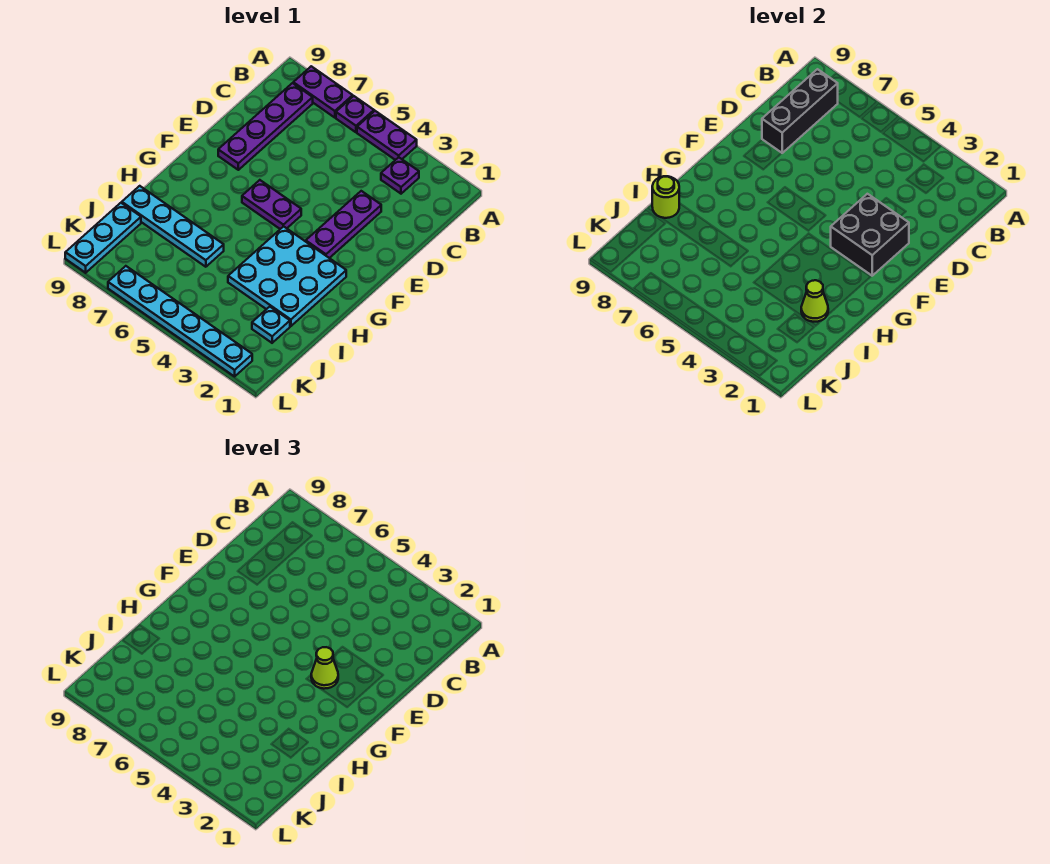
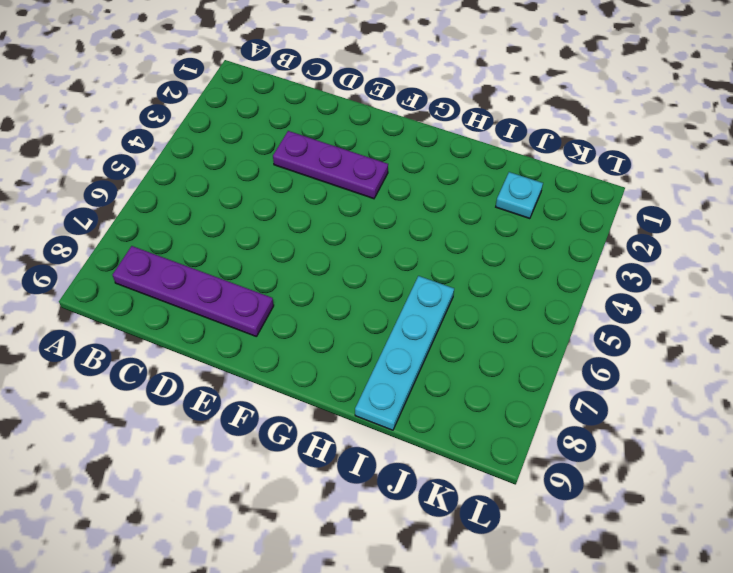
none -> purple 1x2 plate [357,111,417,160]
none -> purple 1x1 plate [336,96,374,132]
none -> purple 1x2 plate [293,66,353,118]

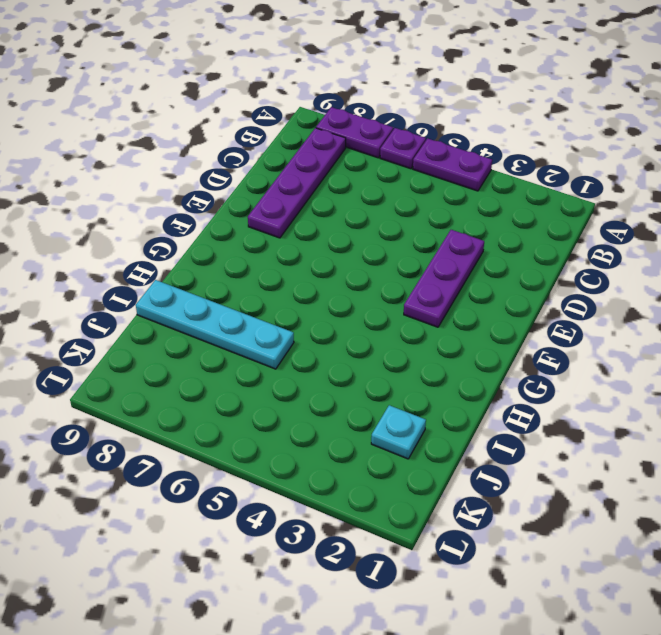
none -> purple 1x1 plate [381,157,419,194]
none -> purple 1x2 plate [242,180,301,229]
none -> cyan 3x3 plate [228,226,346,326]

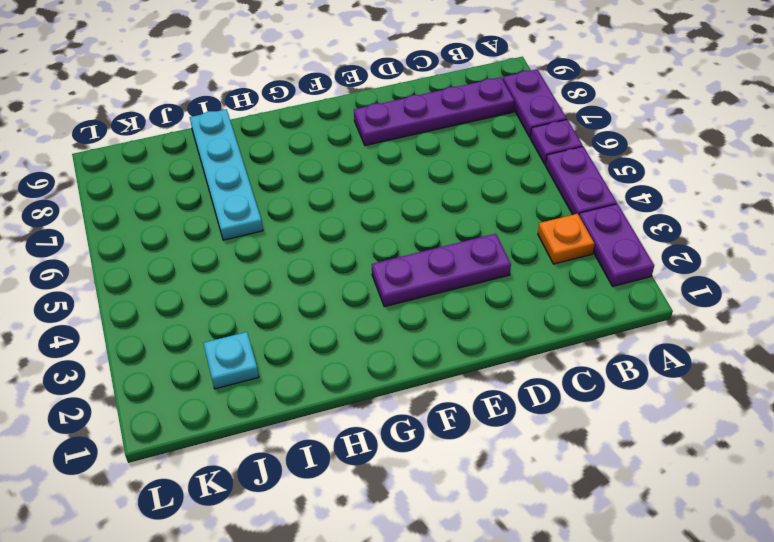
purple 1x2 plate [579,204,654,286] -> purple 1x2 plate moved to [242,180,301,229]
orange 1x1 plate [538,214,594,264] -> purple 1x1 plate [381,157,419,194]
none -> cyan 3x3 plate [228,226,346,326]
none -> cyan 1x3 plate [65,203,141,273]
none -> cyan 1x6 plate [108,266,252,376]

